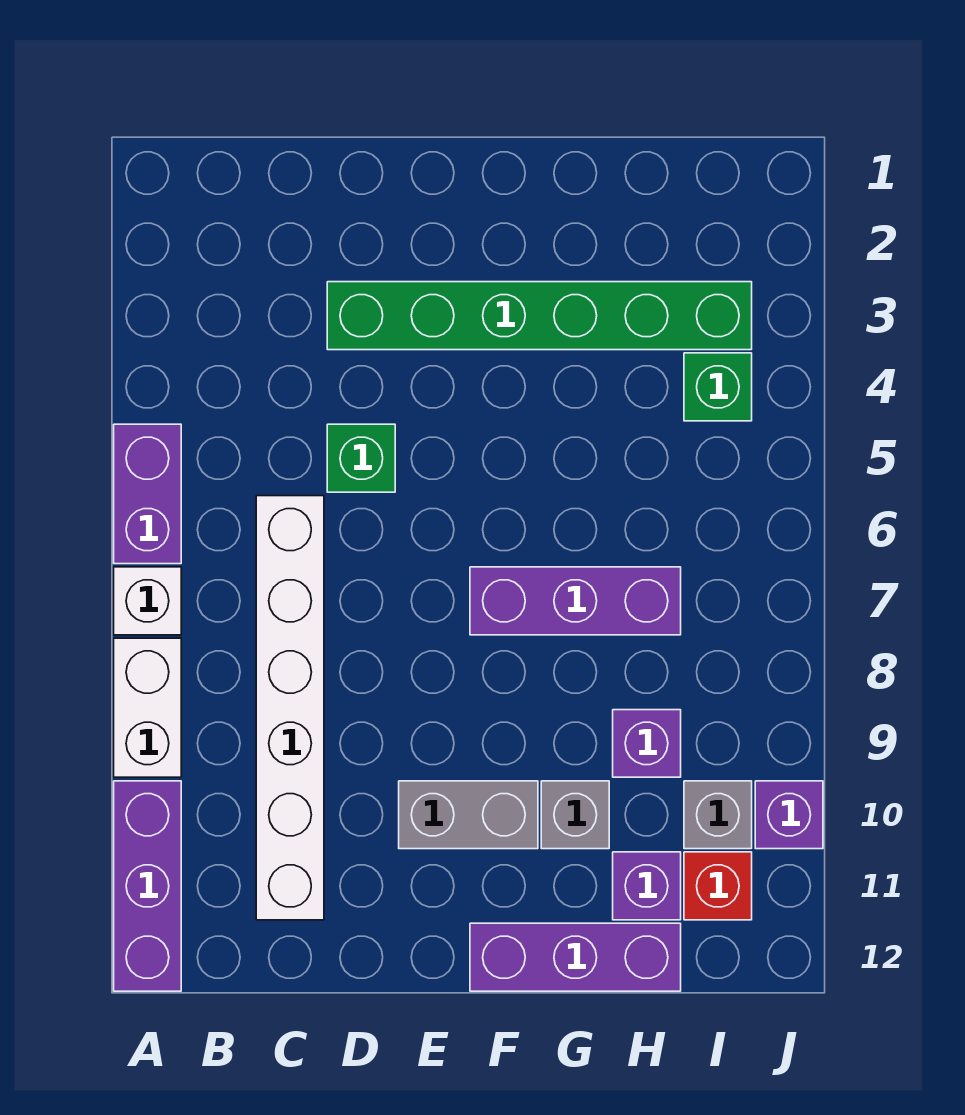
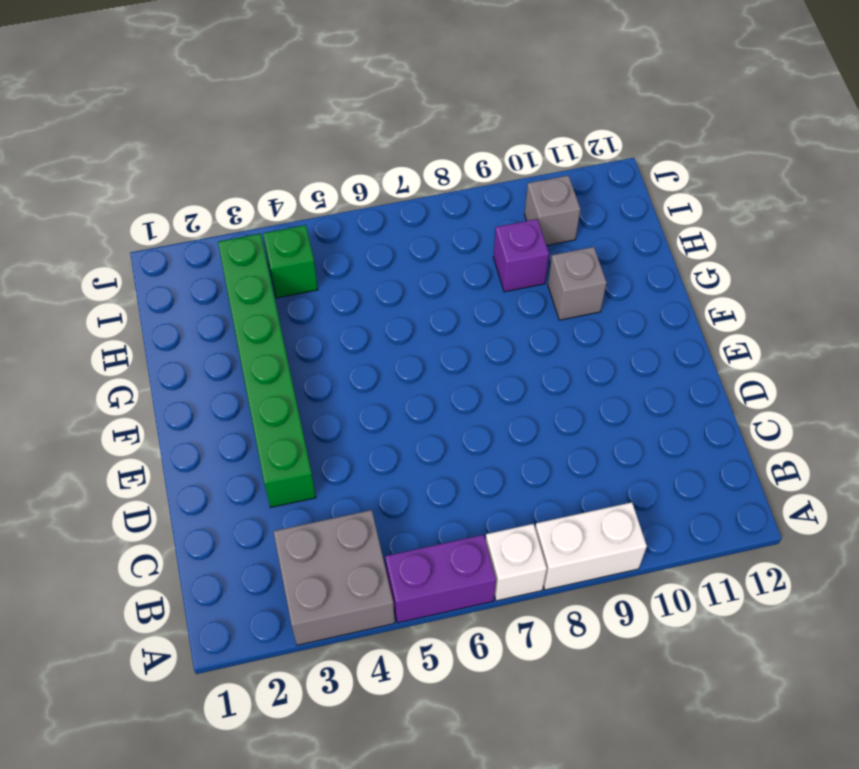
grey 2x2 brick [273,510,395,645] -> none
none -> purple 1x3 brick [114,781,181,991]
none -> white 1x6 brick [256,496,324,920]
none -> green 1x1 brick [327,424,395,492]

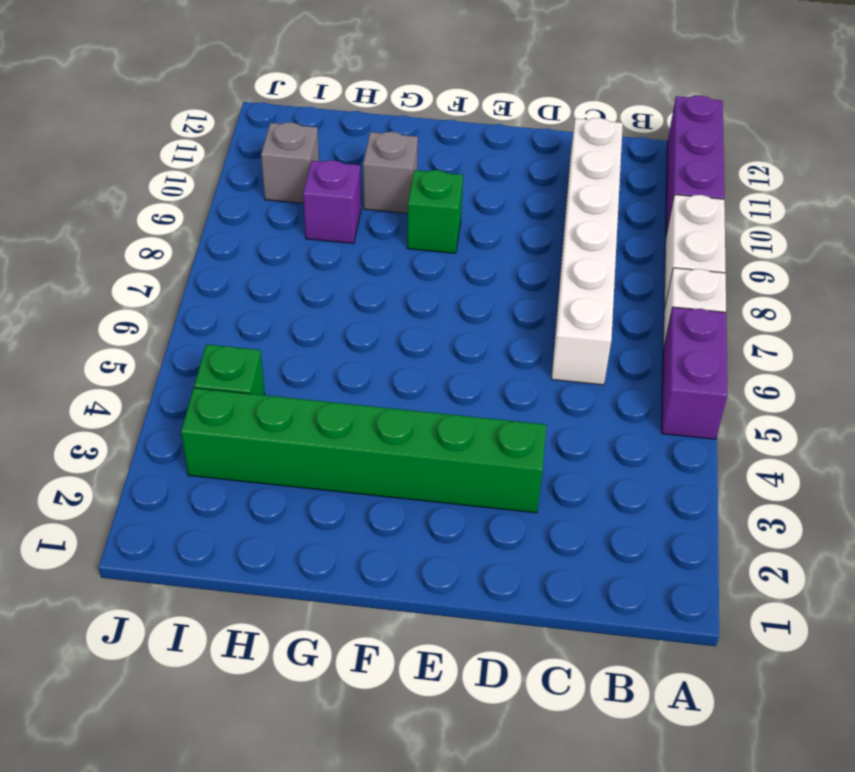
green 1x1 brick [407,170,463,253] -> green 1x1 brick moved to [327,424,395,492]
none -> grey 1x2 brick [399,781,538,849]
none -> purple 1x3 brick [470,567,681,635]
none -> purple 1x3 brick [470,923,681,991]

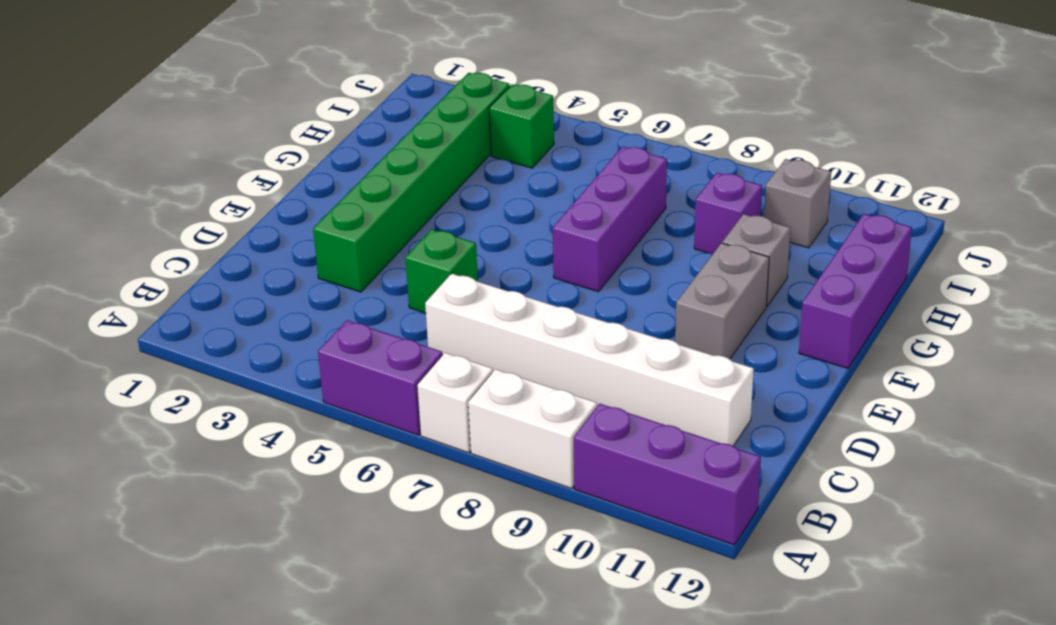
none -> purple 1x1 brick [613,852,681,920]
none -> red 1x1 brick [684,852,752,920]
none -> purple 1x1 brick [755,781,823,849]

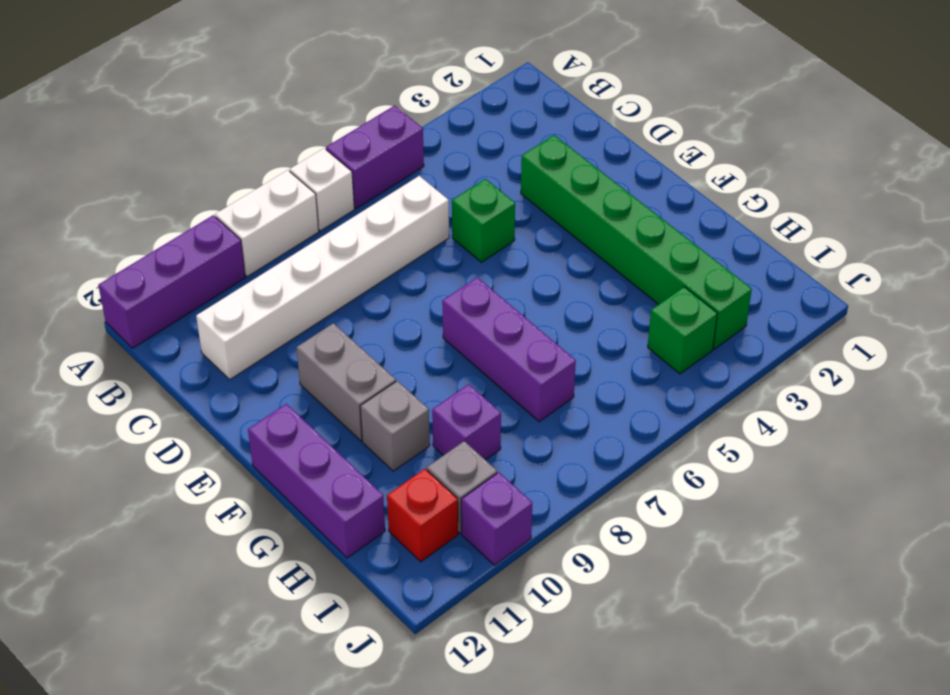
none -> purple 1x1 brick [613,852,681,920]

